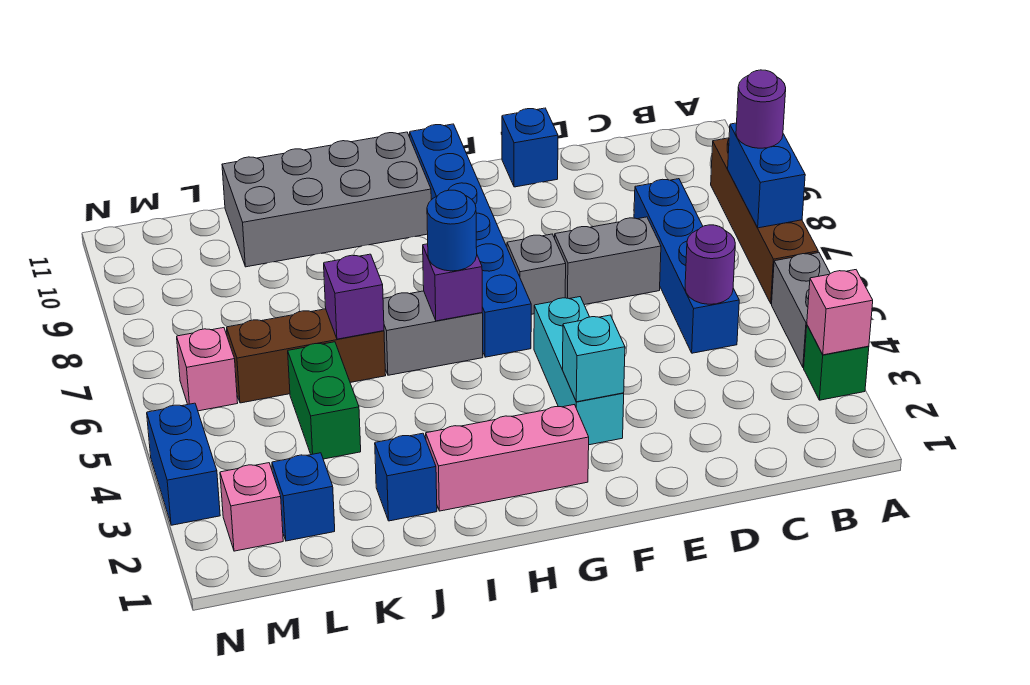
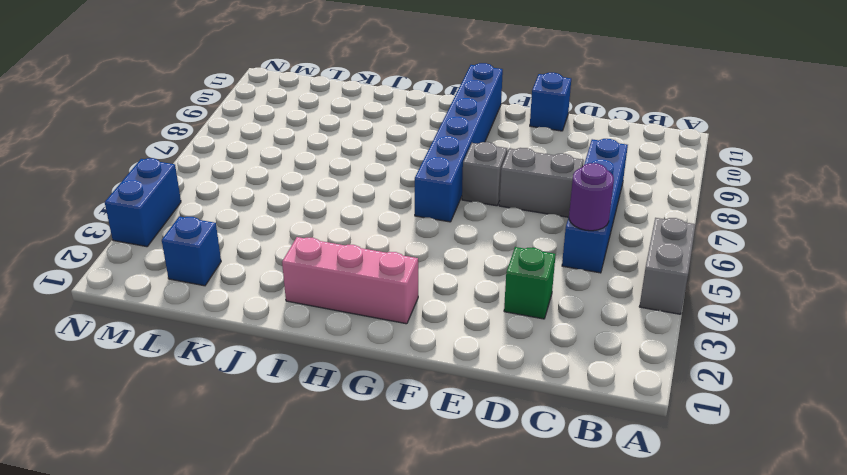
green 1x1 brick [504,247,556,319] -> green 1x1 brick moved to [804,326,869,400]
none -> brown 1x4 brick [711,138,818,304]
none -> cyan 1x3 brick [534,297,624,445]
none -> grey 1x2 brick [383,291,483,375]

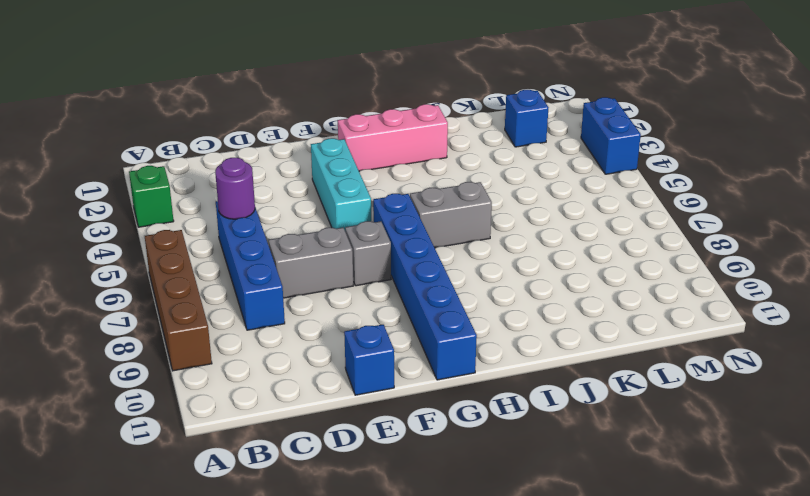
none -> grey 1x2 brick [772,253,830,367]
none -> grey 2x4 brick [222,132,431,267]
none -> blue 1x1 brick [375,433,437,521]

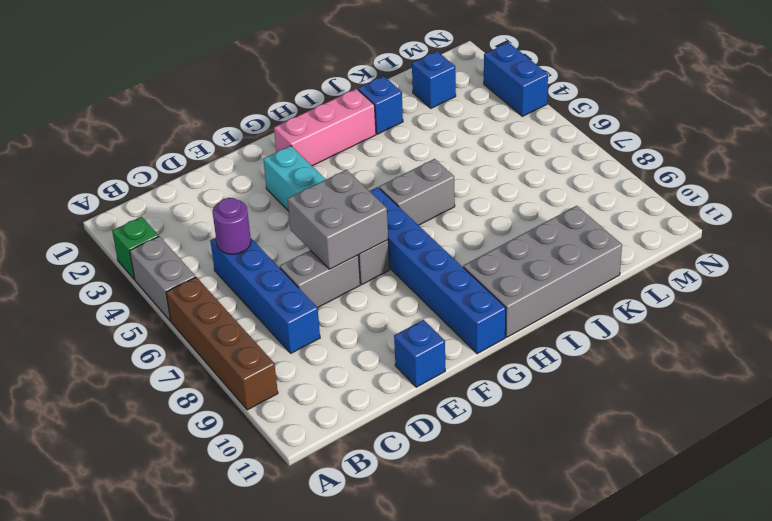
grey 2x2 brick [288,170,388,269] -> none
none -> brown 1x3 brick [227,309,386,403]
none -> green 1x2 brick [288,342,361,459]
none -> pink 1x1 brick [220,463,283,551]

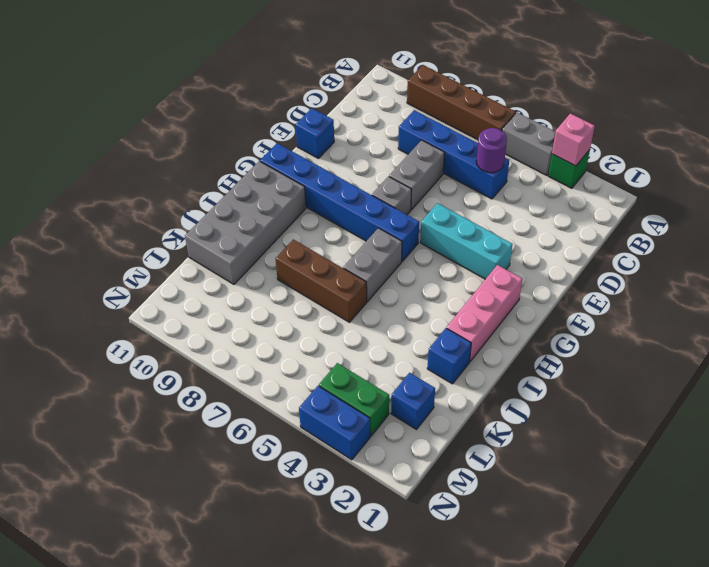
brown 1x3 brick [276,239,367,322] -> brown 1x3 brick turned to [227,309,386,403]
green 1x2 brick [319,363,389,436] -> green 1x2 brick moved to [288,342,361,459]
none -> pink 1x1 brick [220,463,283,551]
none -> pink 1x1 brick [177,328,238,411]
none -> blue 1x2 brick [728,123,805,228]

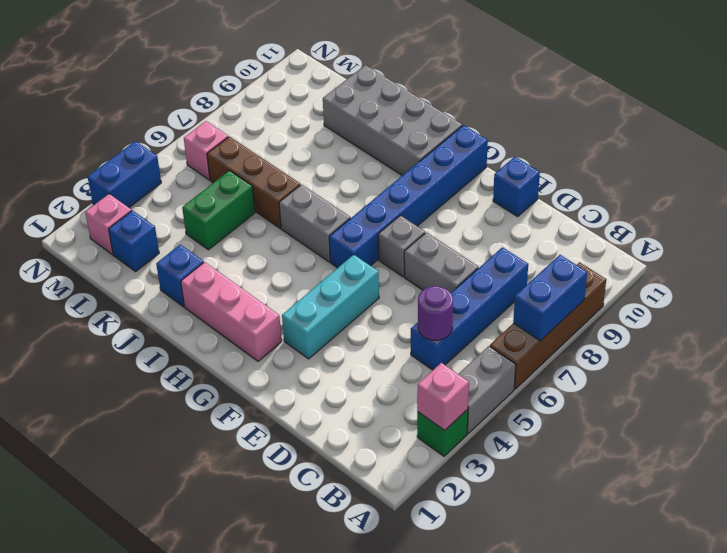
none -> cyan 1x1 brick [563,315,625,402]
none -> purple 1x1 brick [423,244,482,321]
none -> purple 1x1 brick [324,254,384,339]

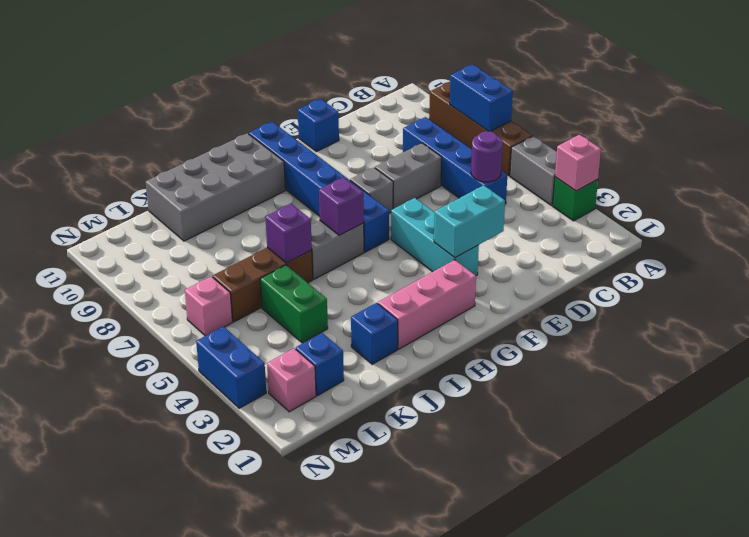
cyan 1x2 brick [434,185,505,258] -> cyan 1x1 brick [563,315,625,402]
none -> purple 1x1 round brick [736,70,786,148]
none -> blue 1x1 round brick [427,190,477,271]

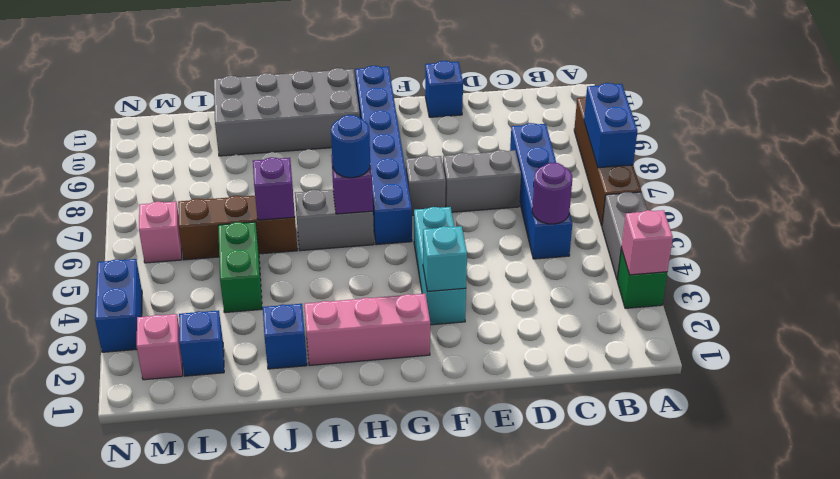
none -> purple 1x1 round brick [736,70,786,148]

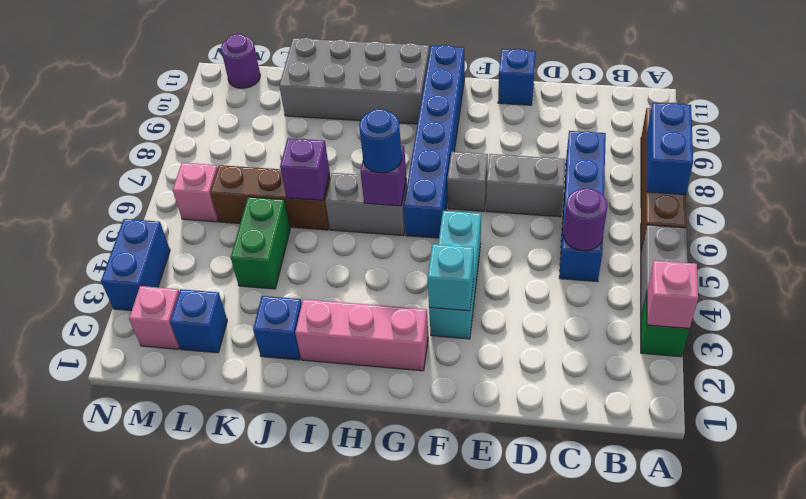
purple 1x1 round brick [221,34,260,88] -> purple 1x1 round brick moved to [736,70,786,148]

